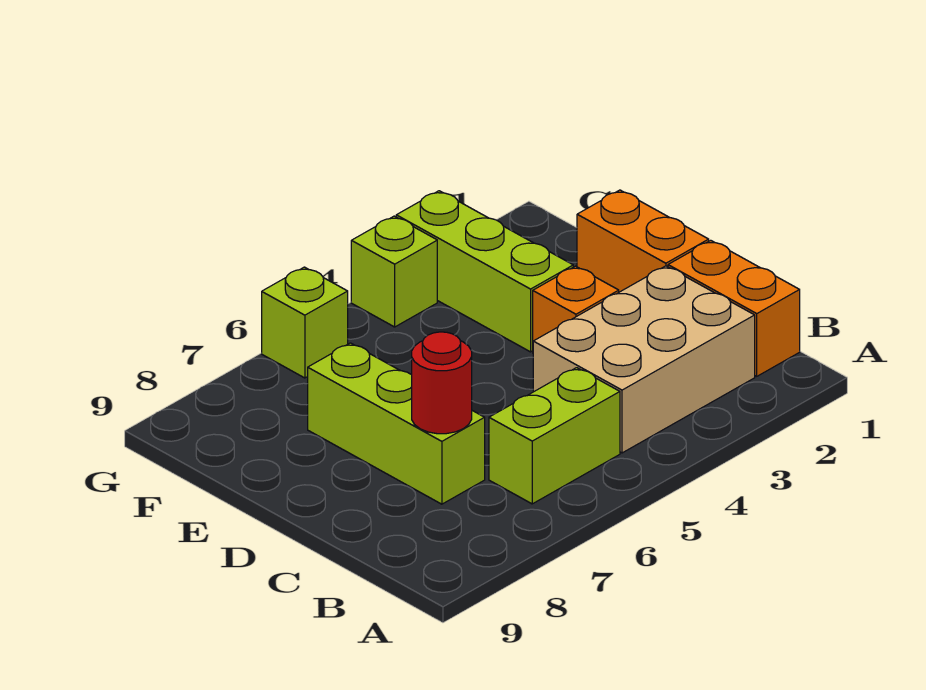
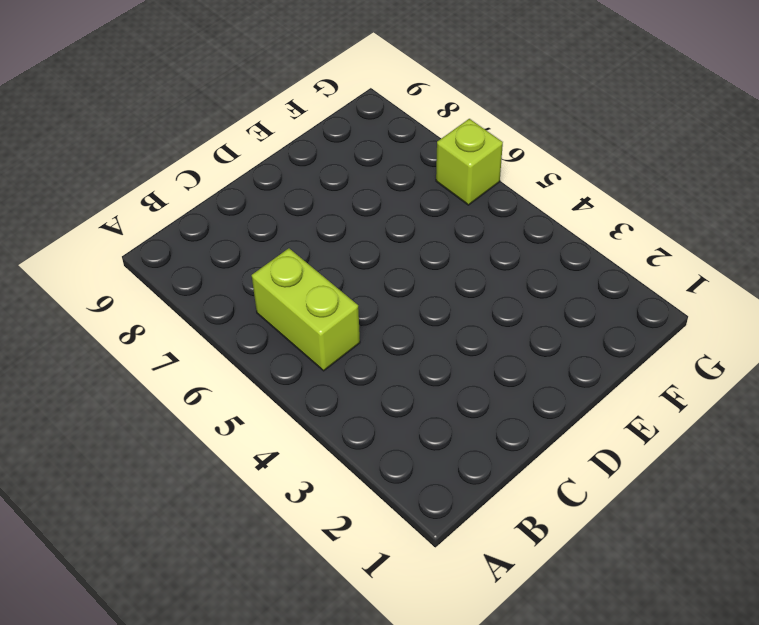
none -> orange 1x2 brick [668,240,800,376]
none -> tan 2x3 brick [533,266,755,453]

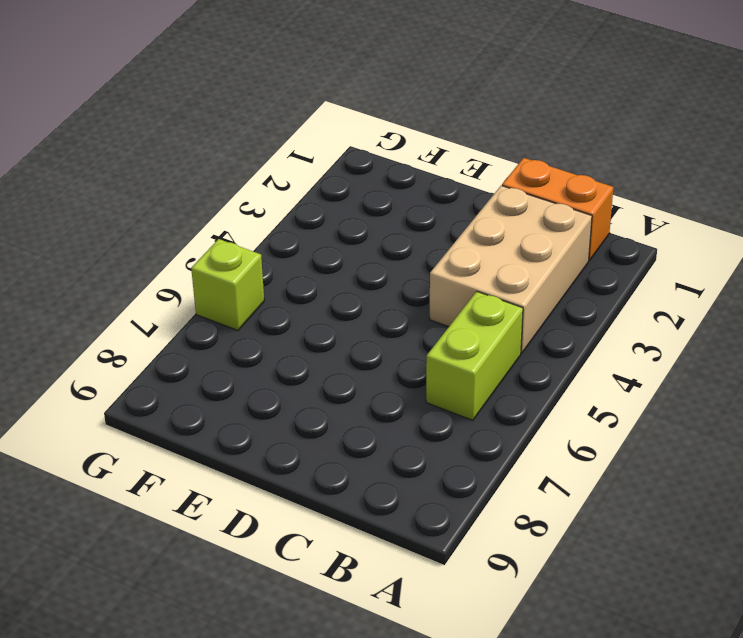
none -> lime 1x3 brick [308,343,485,504]
none -> orange 1x2 brick [577,190,709,292]

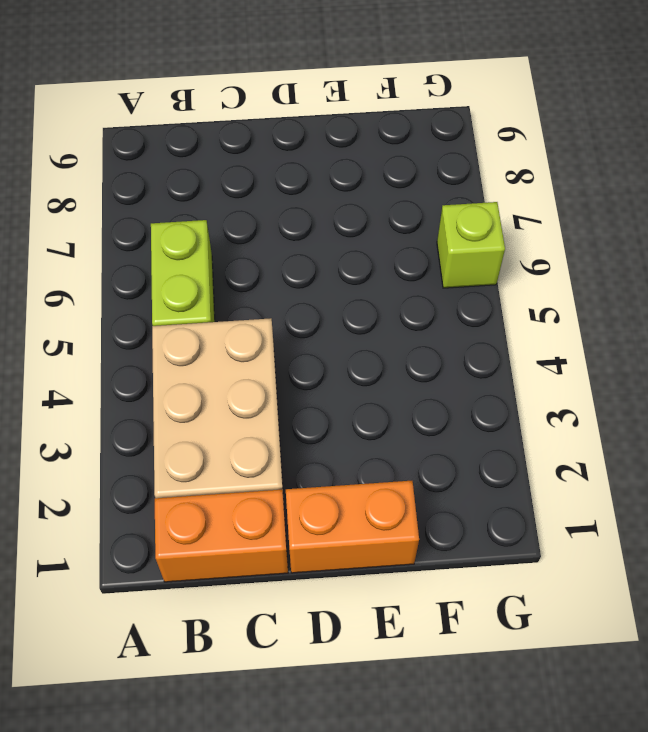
none -> lime 1x3 brick [308,343,485,504]
none -> orange 1x1 brick [533,266,619,341]

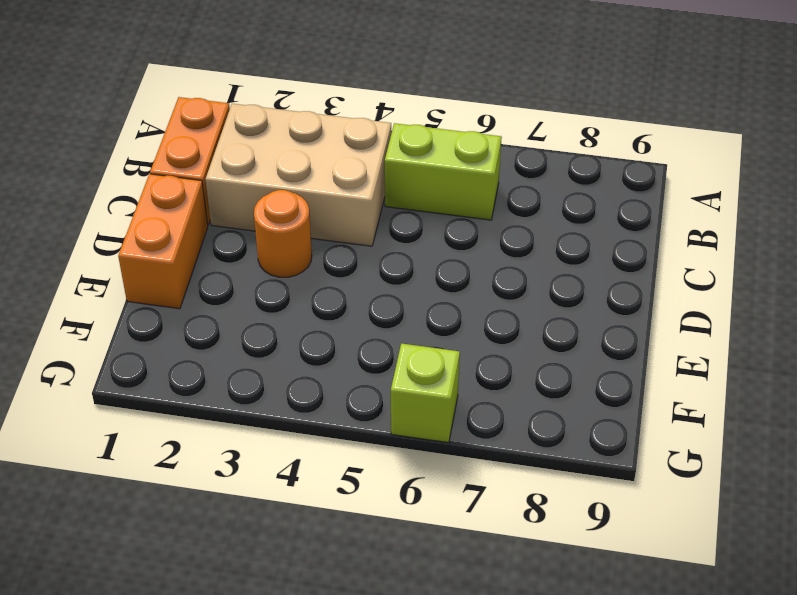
orange 1x1 round brick [254,190,312,277] -> orange 1x1 brick [533,266,619,341]
none -> lime 1x3 brick [308,343,485,504]
none -> lime 1x3 brick [396,191,573,352]

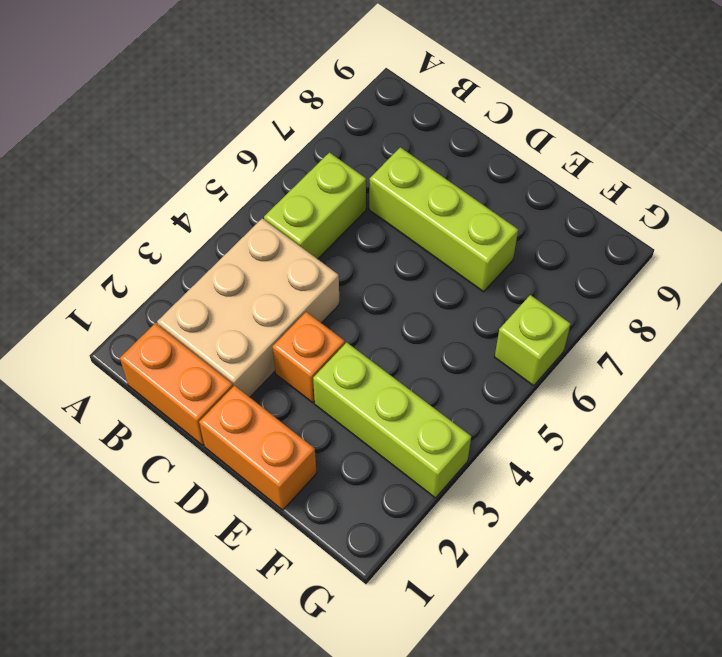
none -> lime 1x1 brick [351,216,437,327]
none -> red 1x1 round brick [412,332,472,434]

